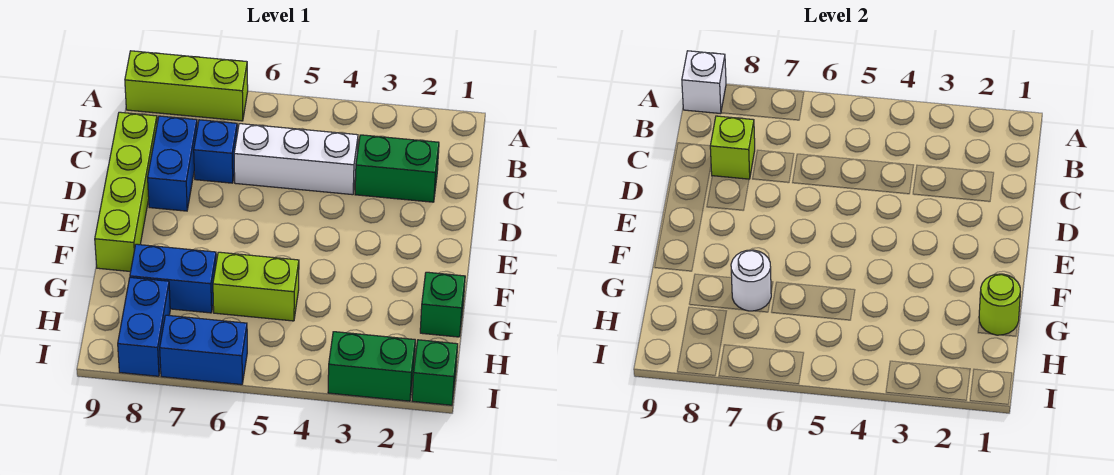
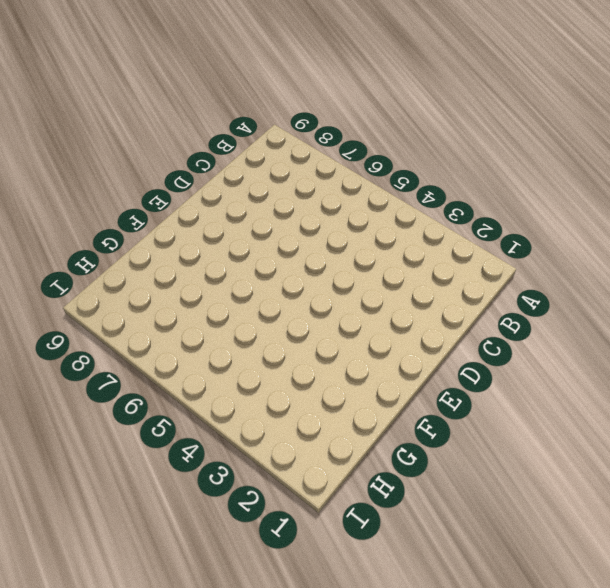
none -> lime 1x3 brick [125,51,248,121]
none -> green 1x2 brick [355,135,439,202]
none -> white 1x3 brick [234,124,358,195]

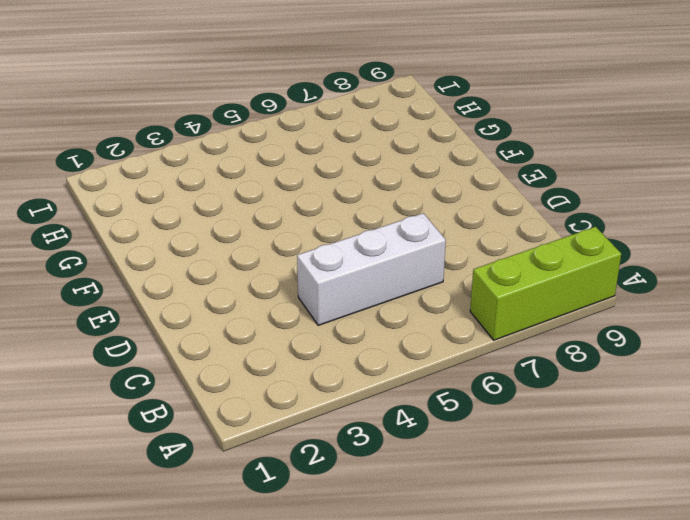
none -> green 1x2 brick [355,135,439,202]
none -> blue 1x1 brick [194,120,237,183]
none -> blue 1x2 brick [148,116,197,211]

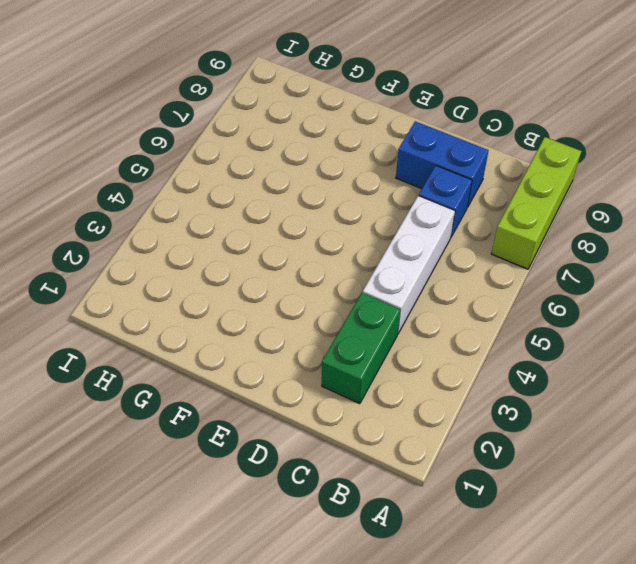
none -> lime 1x4 brick [95,112,157,272]
none -> green 1x1 brick [420,272,465,337]
none -> lime 1x2 brick [213,252,299,321]

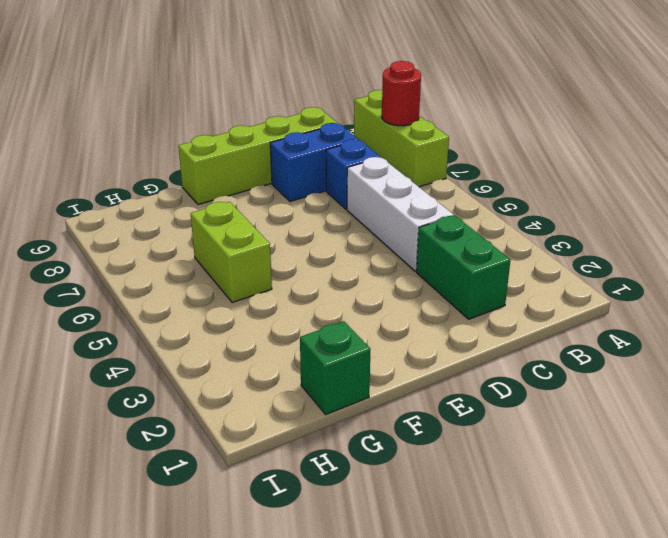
red 1x1 round brick [382,61,421,126] -> none
none -> blue 1x2 brick [130,244,216,313]
none -> blue 1x2 brick [118,278,170,376]
none -> green 1x1 brick [412,340,458,405]

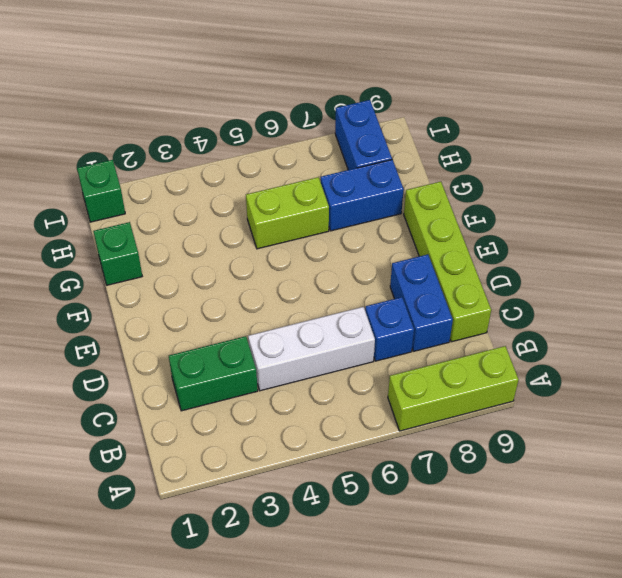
none -> green 1x2 brick [328,332,415,401]
none -> blue 1x2 brick [160,315,247,385]
none -> white 1x1 brick [682,51,726,114]

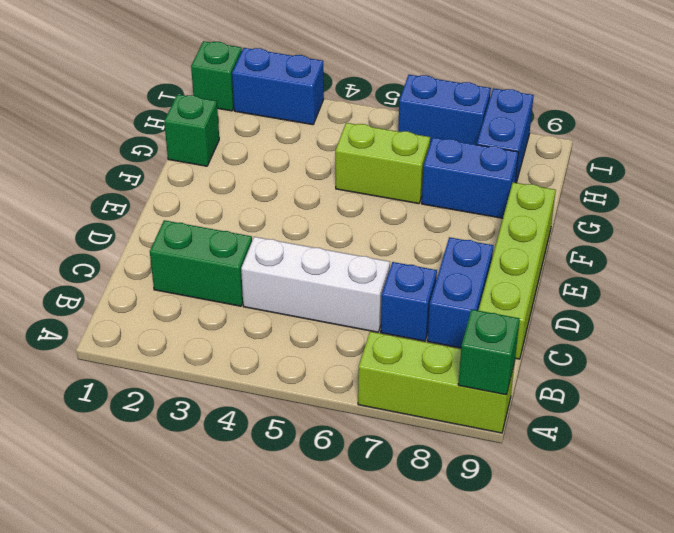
green 1x1 brick [458,309,520,395] -> white 1x1 brick [682,51,726,114]
blue 1x2 brick [232,48,324,125] -> green 1x2 brick [328,332,415,401]
none -> lime 1x1 brick [710,116,755,179]
none -> lime 1x1 round brick [979,274,1020,335]
none -> white 1x1 round brick [731,250,771,311]

